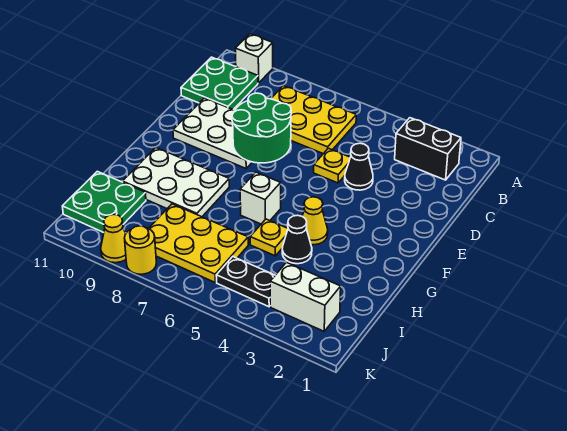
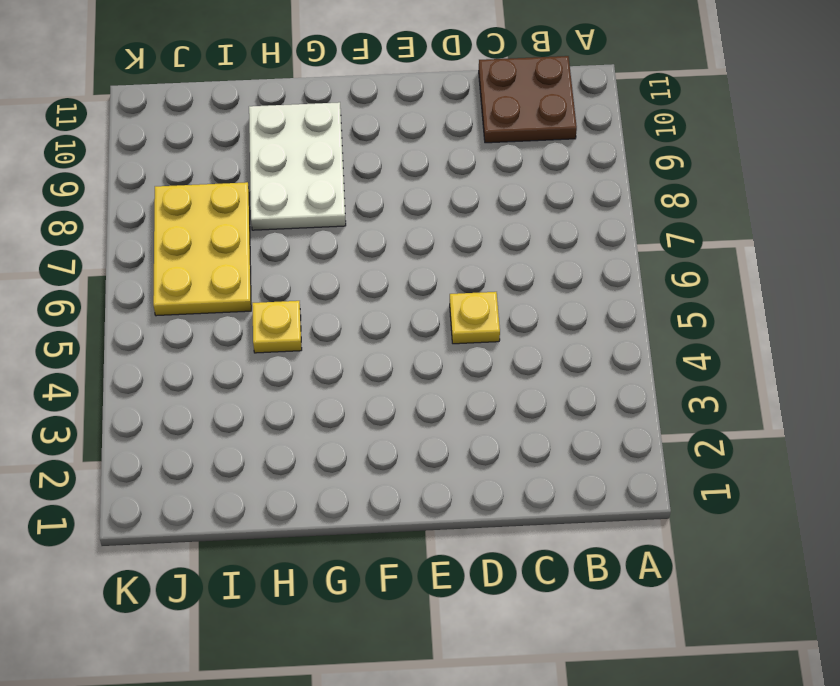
brown 2x2 plate [479,56,577,143] -> green 2x2 plate [181,57,258,110]
none -> white 1x1 brick [235,34,273,83]
none -> black 1x2 brick [395,118,461,180]
none -> yellow 2x3 plate [271,86,356,154]

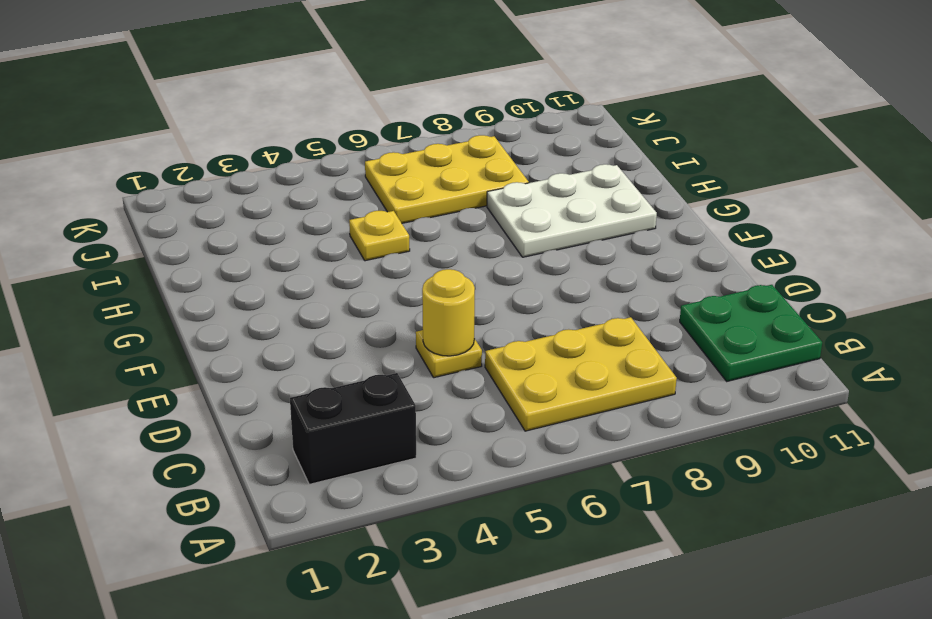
yellow 1x1 round brick [422,269,475,356] -> yellow 1x1 round brick moved to [124,226,156,274]
none -> white 1x1 brick [235,34,273,83]
none -> black 1x1 cone [345,143,373,190]
none -> white 2x3 plate [173,98,252,168]

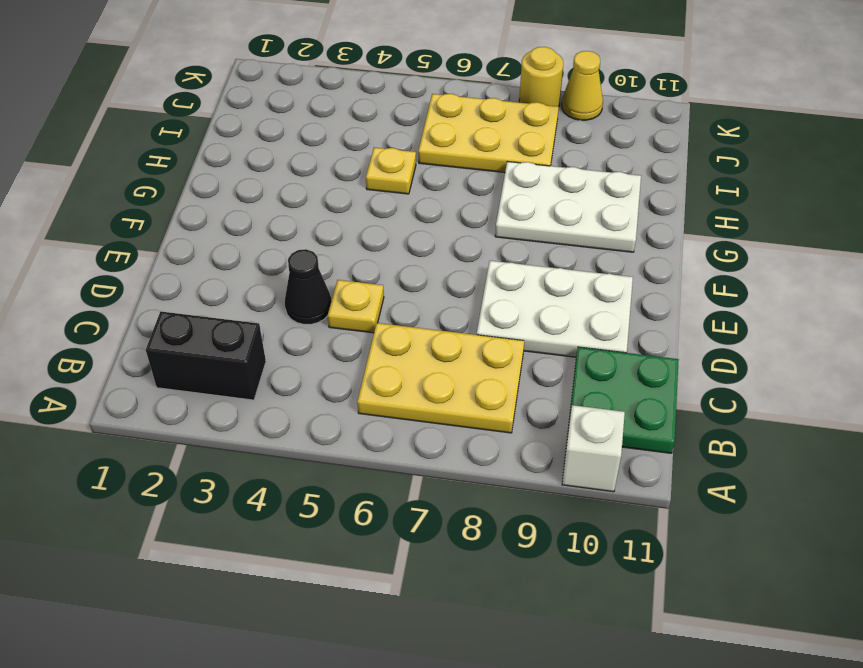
none -> yellow 1x1 cone [302,197,328,245]
none -> white 1x1 brick [240,172,281,224]
none -> black 1x1 cone [282,215,312,264]

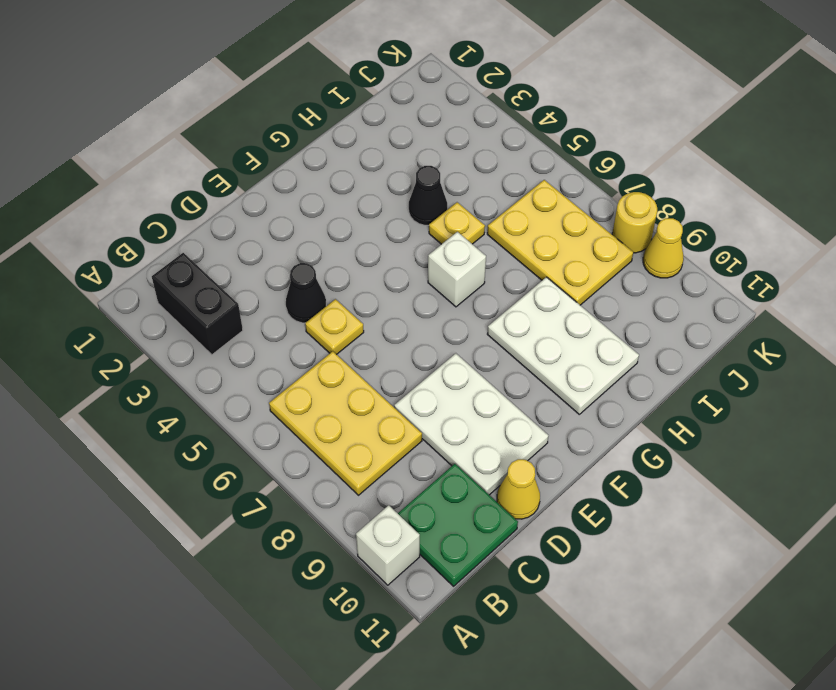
yellow 1x1 cone [497,459,540,519] -> yellow 1x1 cone moved to [302,197,328,245]
none -> green 2x2 plate [62,171,146,232]
none -> white 1x2 brick [270,262,341,331]
none -> black 1x2 plate [216,257,275,307]

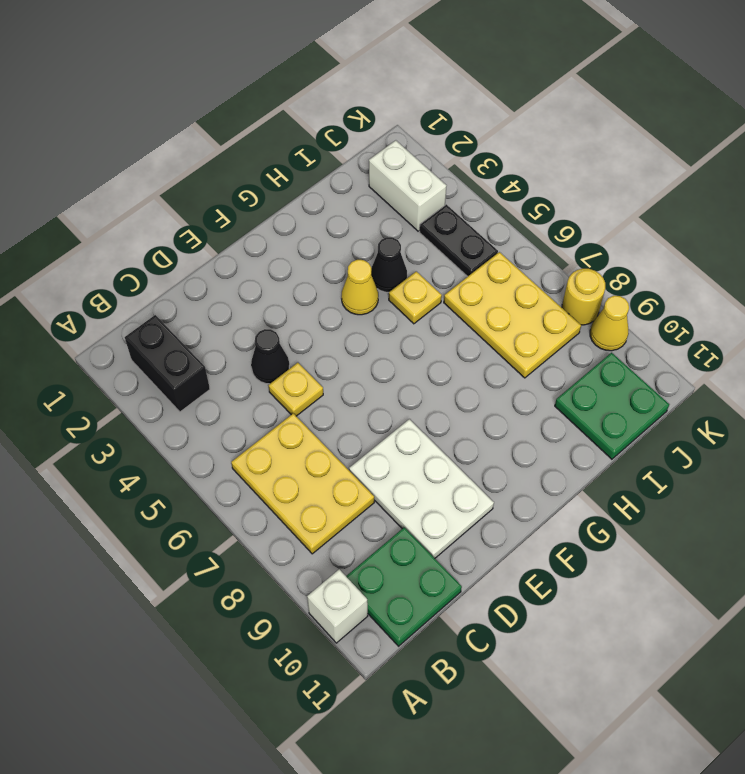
none -> white 1x1 brick [240,172,281,224]
none -> white 2x3 plate [123,148,229,217]
none -> green 2x2 round brick [232,93,291,163]

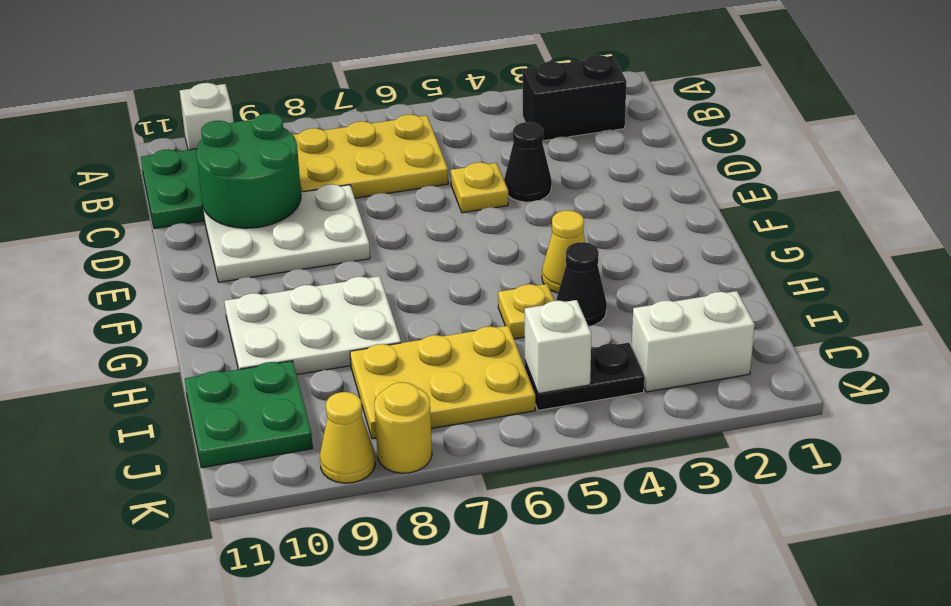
green 2x2 round brick [196,113,301,228] -> green 2x2 round brick moved to [232,93,291,163]
white 1x1 brick [525,300,592,394] -> white 1x1 brick moved to [240,172,281,224]

